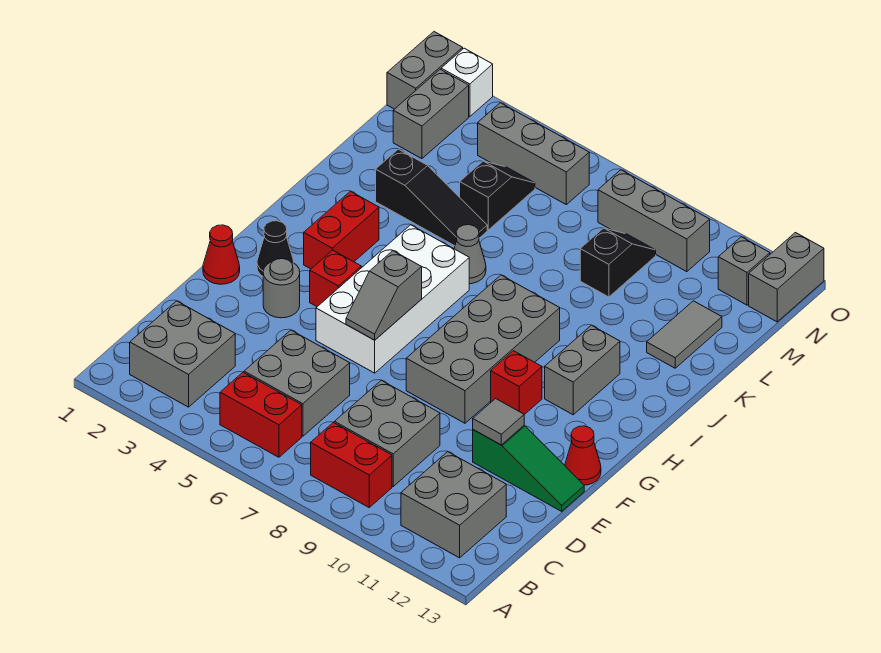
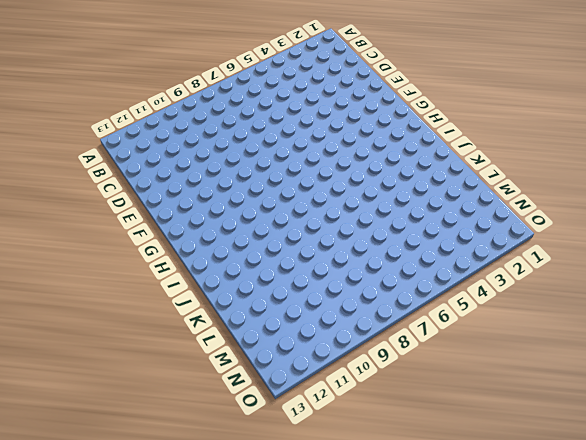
none -> grey 2x2 brick [130,301,235,407]
none -> red 1x2 brick [220,372,302,457]
none -> red 1x2 brick [311,422,392,507]
none -> grey 2x2 brick [401,452,506,558]

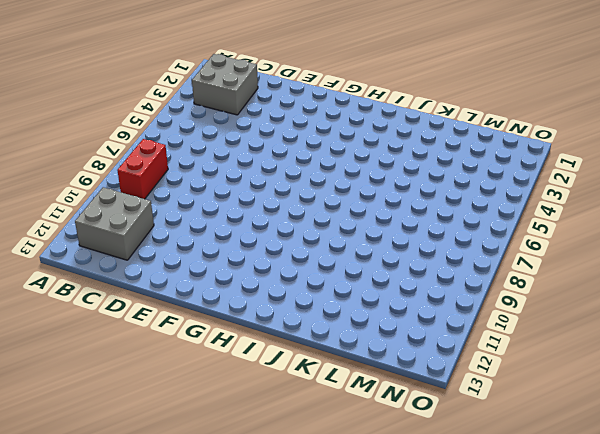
none -> red 1x2 brick [220,372,302,457]
none -> grey 2x2 brick [244,330,350,436]
none -> grey 2x2 brick [334,380,440,486]
none -> green 1x3 slope [473,426,584,511]

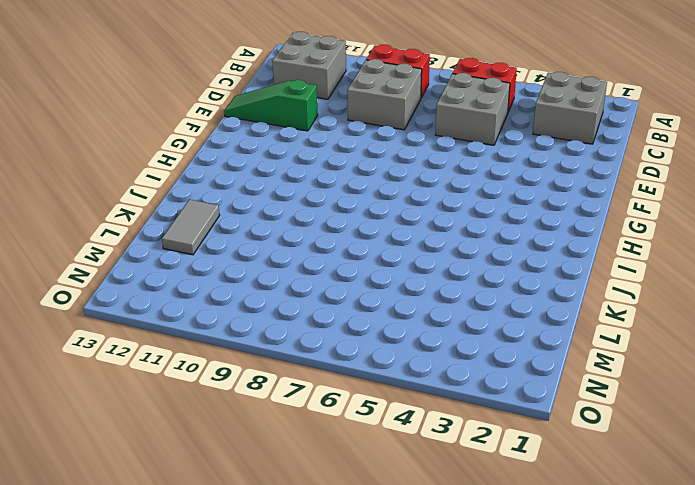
none -> red 1x1 cone [203,225,240,284]
none -> grey 1x1 round brick [263,259,300,318]
none -> white 2x4 brick [316,225,469,373]
none -> grey 2x4 brick [406,275,560,423]

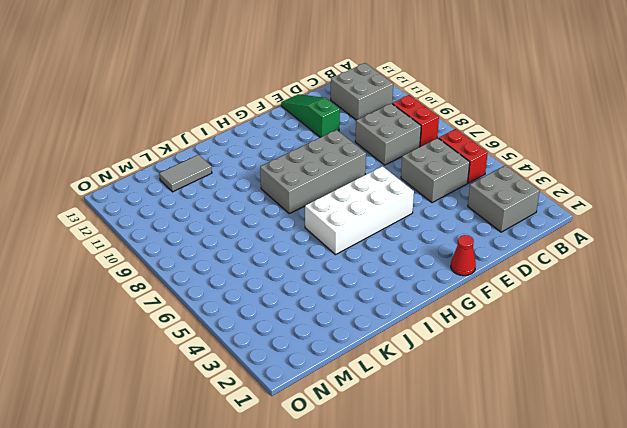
none -> grey 1x1 round brick [263,259,300,318]
none -> red 1x1 cone [565,426,601,485]
none -> black 1x1 cone [257,221,294,276]
none -> red 1x1 brick [310,250,361,307]

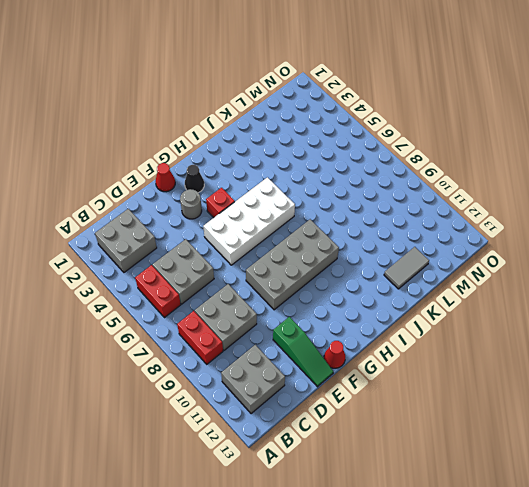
none -> red 1x1 brick [491,351,542,415]
none -> red 1x2 brick [304,191,379,269]
none -> grey 1x2 brick [545,325,620,415]
none -> grey 1x1 cone [454,225,486,284]

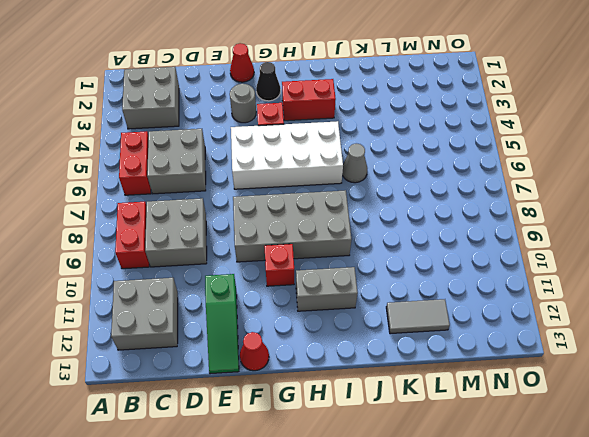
none -> black 1x3 slope [376,149,487,246]
none -> black 1x2 slope [460,161,535,230]
none -> black 1x2 slope [580,228,656,297]
none -> grey 1x2 brick [393,69,469,159]

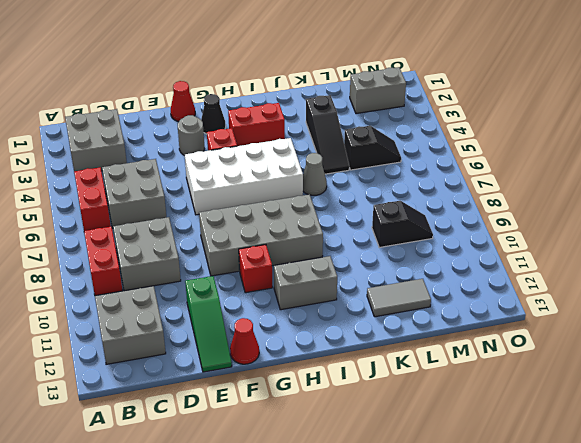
none -> grey 1x2 brick [387,32,463,109]
none -> grey 1x3 brick [478,103,589,204]
none -> grey 1x3 brick [598,170,710,272]
none -> grey 1x1 brick [718,237,770,305]

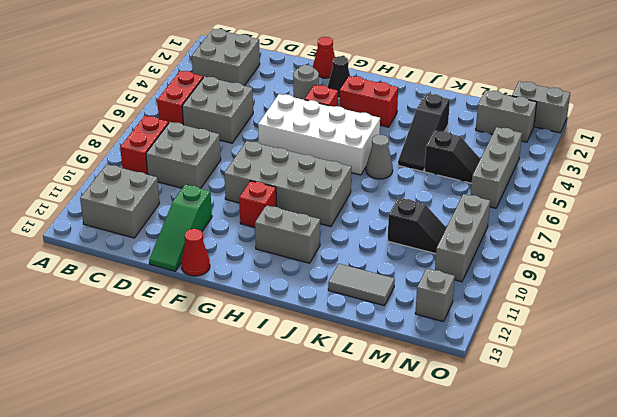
none -> grey 1x2 brick [749,233,824,322]
none -> white 1x1 brick [441,48,493,117]
none -> grey 1x1 tile [473,399,524,445]
none -> grey 1x2 slope [346,251,422,340]

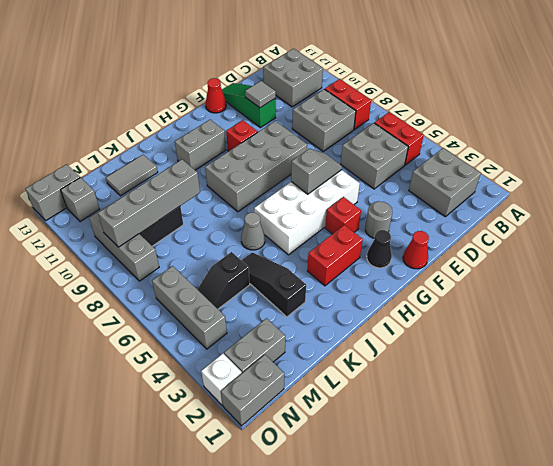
grey 1x4 brick [98,160,200,247] -> none

